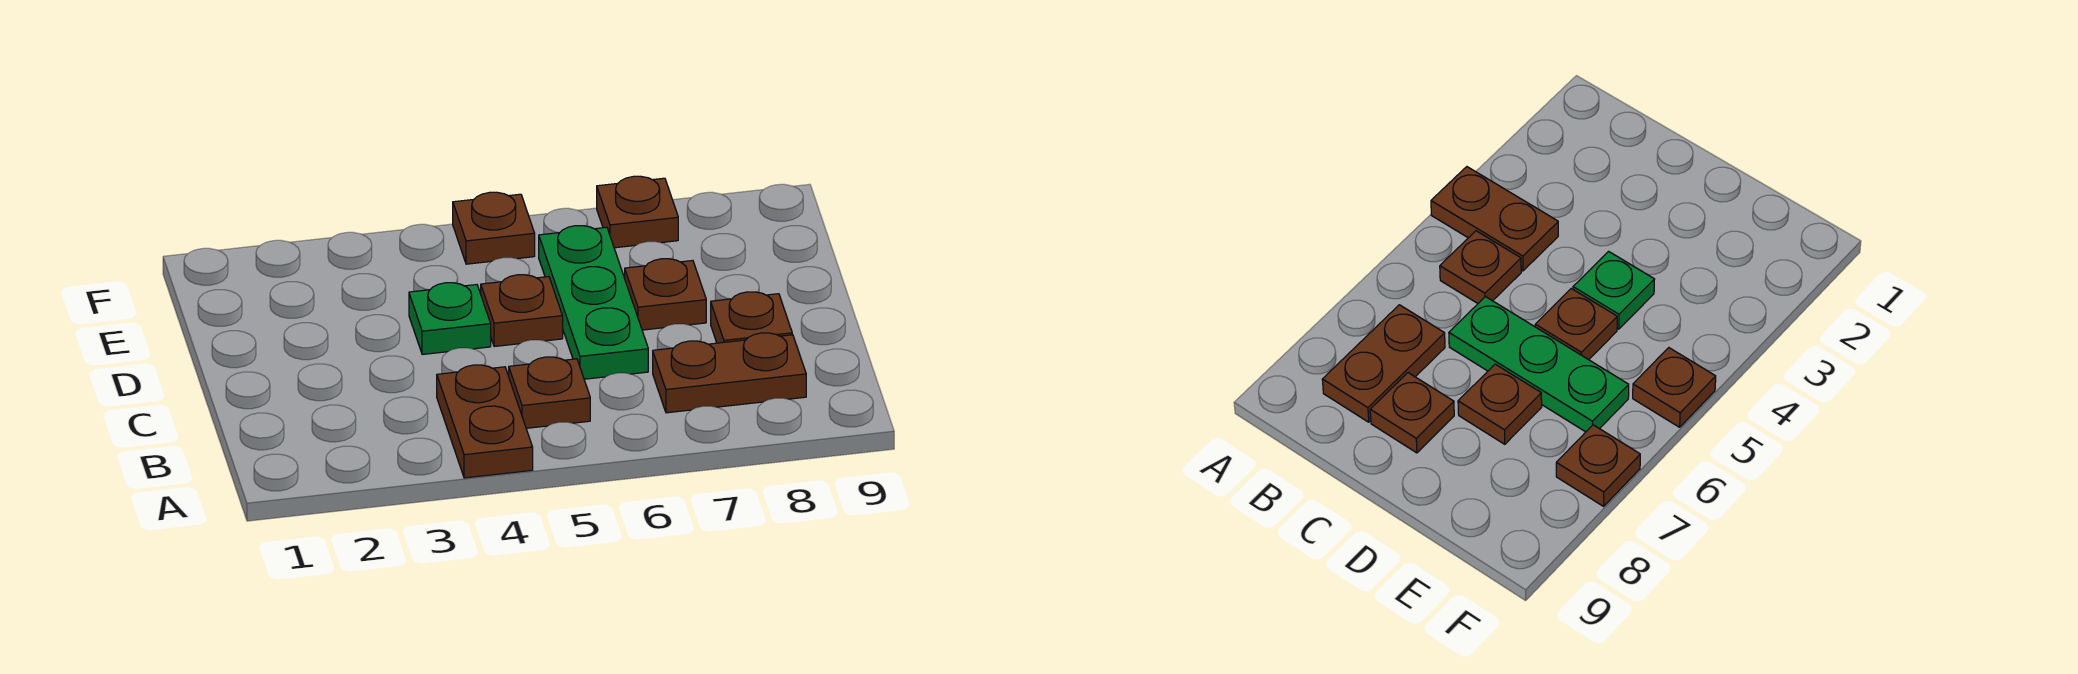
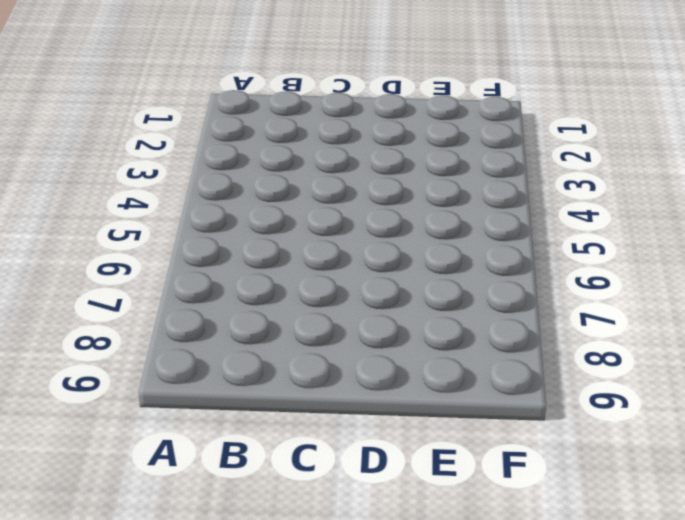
none -> brown 1x2 plate [437,365,533,478]
none -> brown 1x1 plate [509,357,590,428]

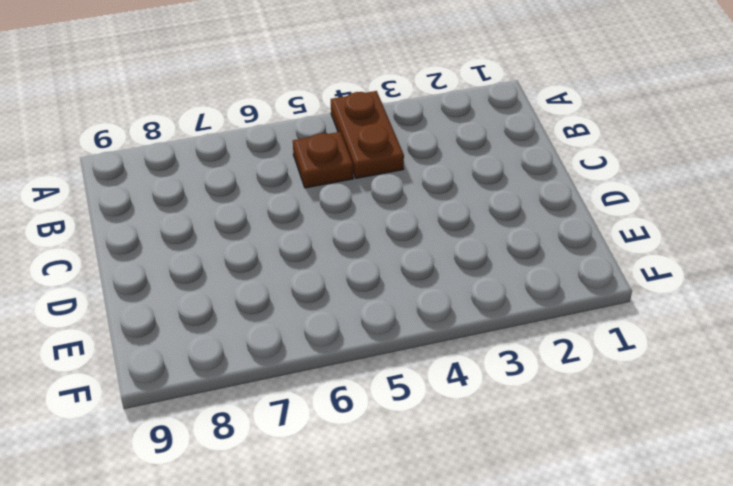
none -> brown 1x2 plate [653,333,806,413]
none -> green 1x3 plate [539,226,648,379]

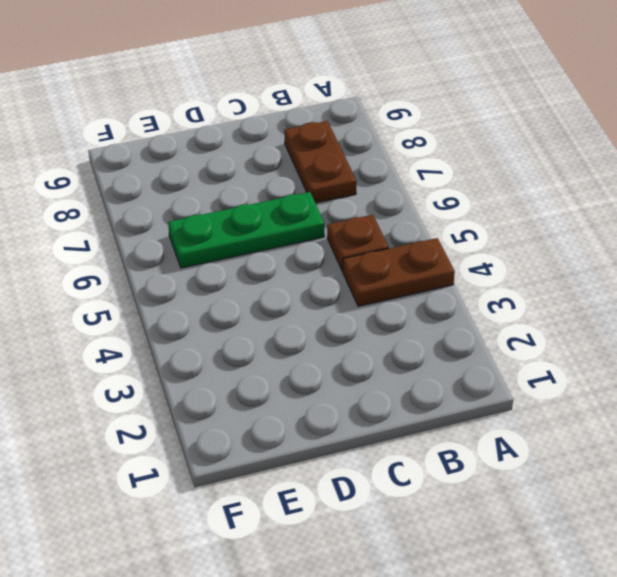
none -> brown 1x1 plate [711,292,792,343]
none -> green 1x1 plate [409,283,491,355]

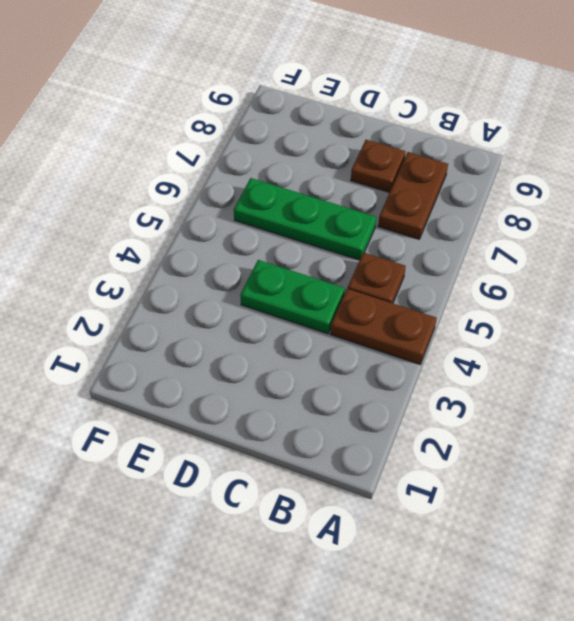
green 1x2 plate [240,260,345,334] -> green 1x1 plate [409,283,491,355]
none -> brown 1x1 plate [481,275,563,347]
none -> brown 1x1 plate [625,259,706,330]

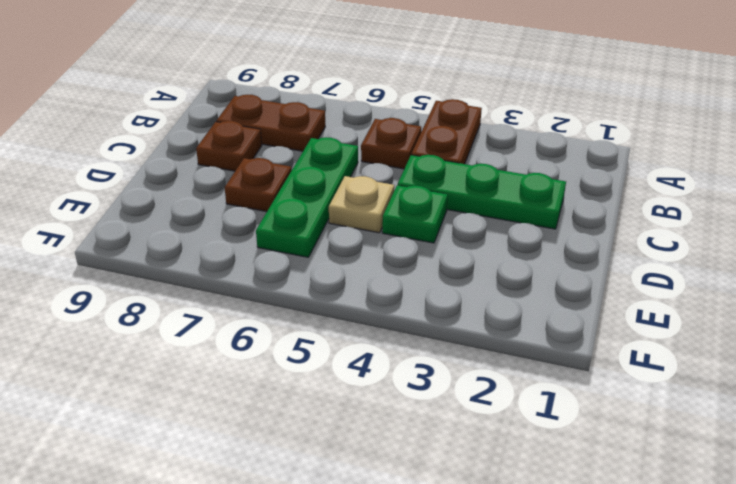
green 1x3 plate [398,155,566,229] -> none
tan 1x1 plate [329,176,394,233] -> brown 1x1 plate [481,275,563,347]
none -> brown 1x1 plate [453,192,535,264]
none -> brown 1x1 plate [597,176,678,248]

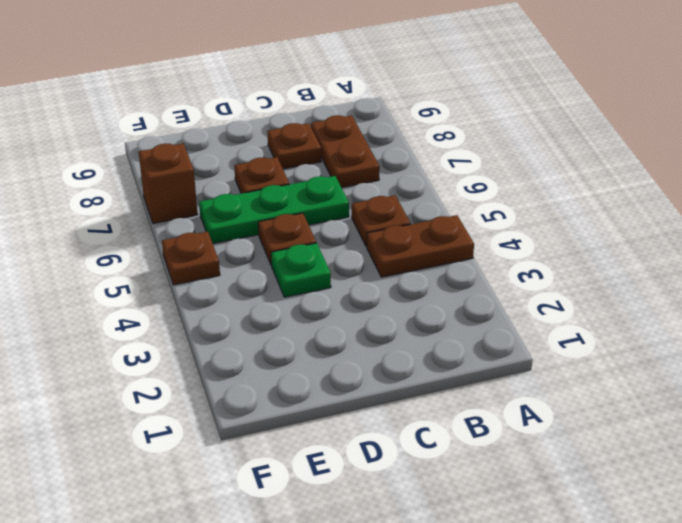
brown 1x1 brick [139,143,198,223] -> brown 1x1 plate [597,176,678,248]

